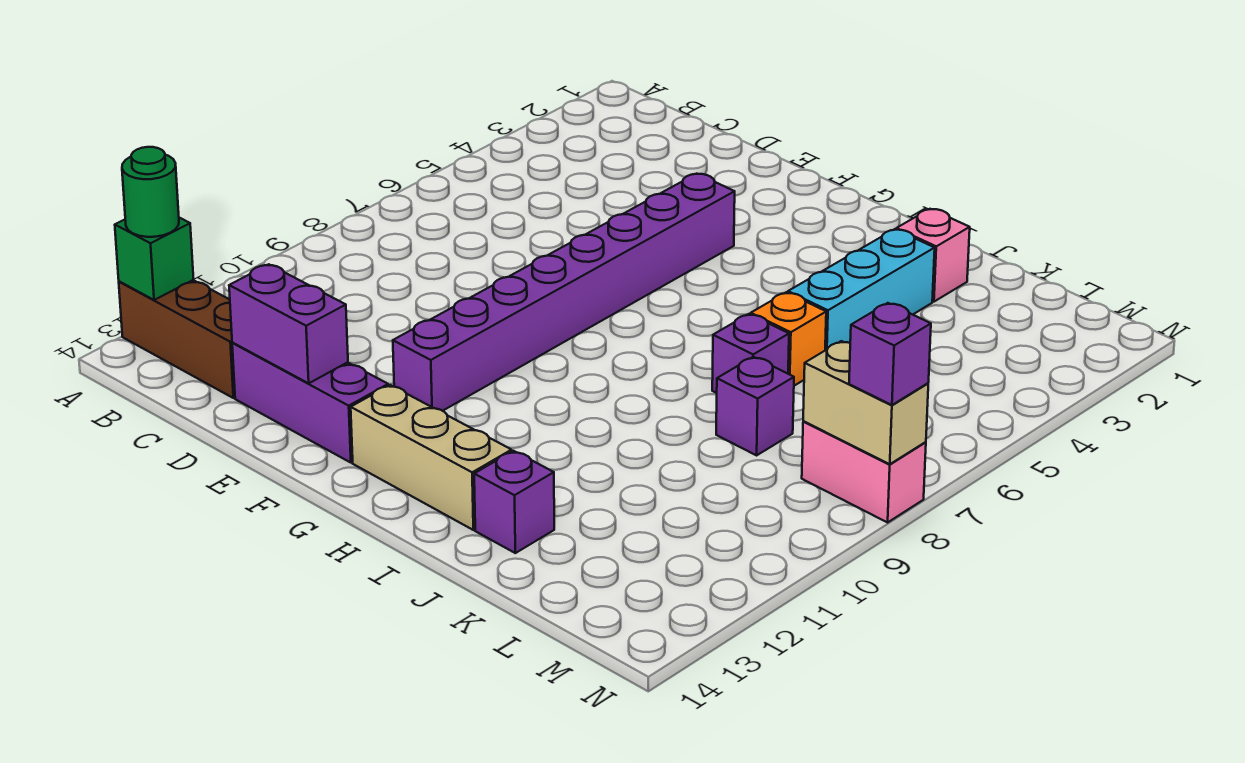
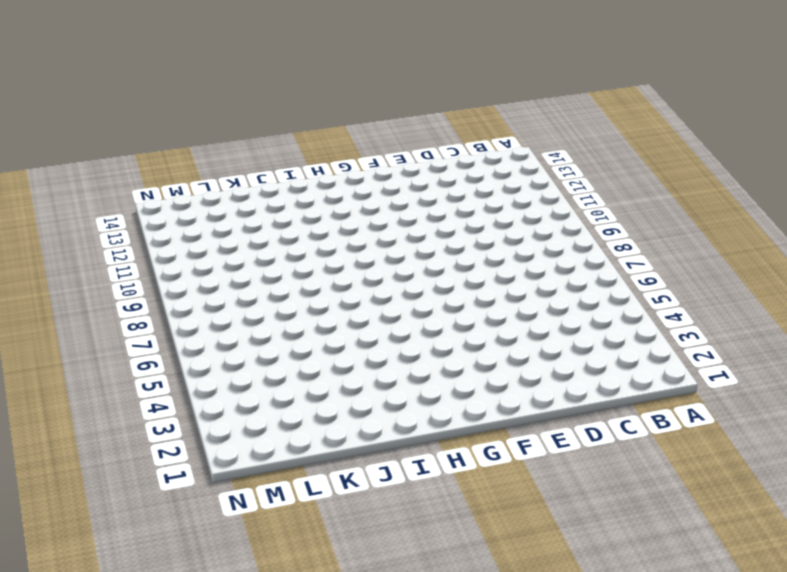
none -> brown 1x3 brick [119,280,235,398]
none -> purple 1x3 brick [232,343,388,463]
none -> purple 1x8 brick [393,174,735,411]

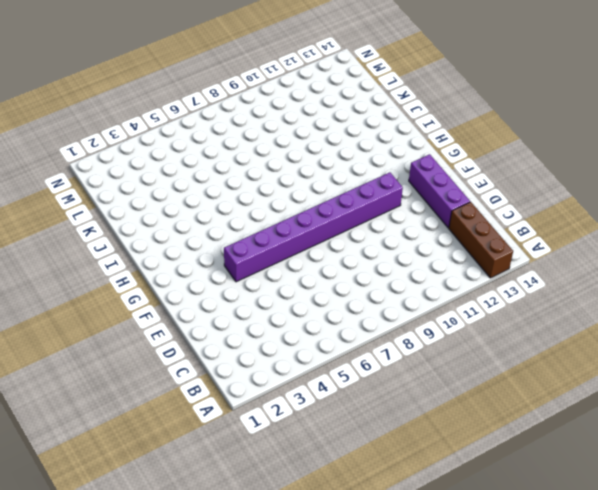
none -> tan 1x3 brick [351,385,512,530]
none -> pink 1x1 brick [896,209,970,302]
none -> cyan 1x3 brick [788,229,935,350]

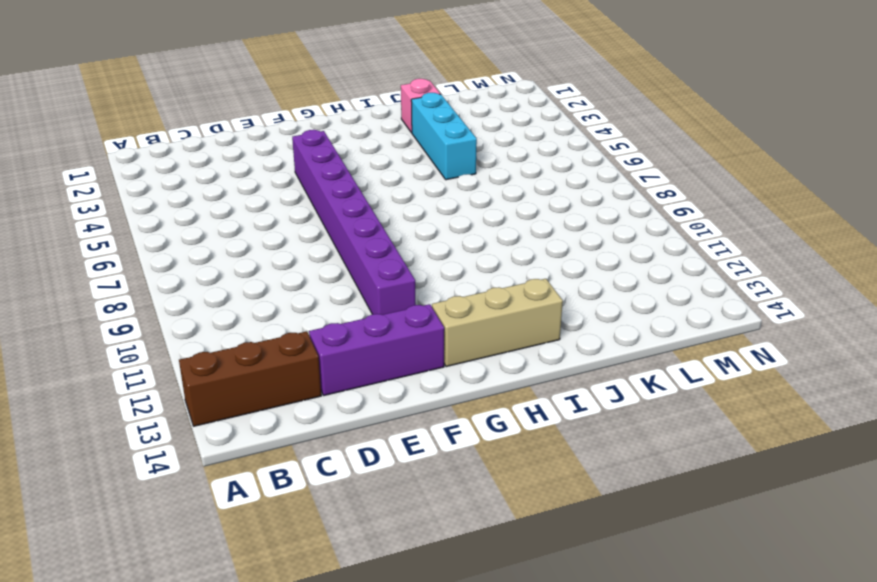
none -> orange 1x1 brick [751,292,826,386]
none -> purple 1x1 brick [712,314,789,393]
none -> purple 1x1 brick [474,451,554,553]

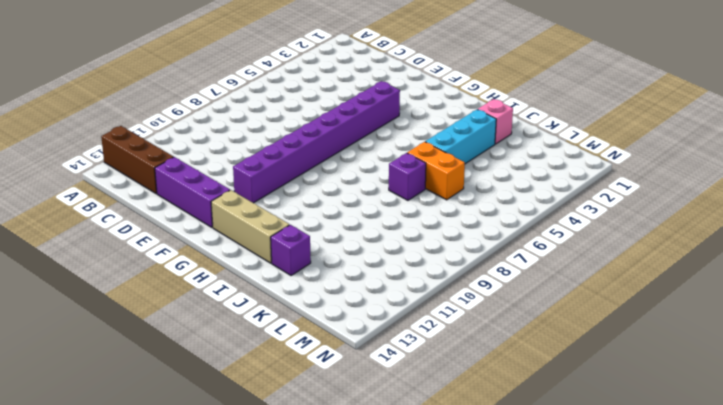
orange 1x2 brick [408,142,465,200] -> orange 1x1 brick [751,292,826,386]
none -> purple 1x1 brick [716,357,794,455]
none -> pink 1x2 brick [802,422,926,522]
none -> green 1x1 brick [115,218,194,300]

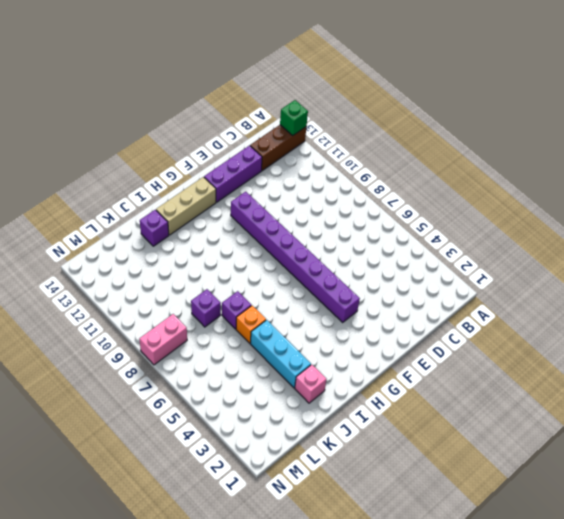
none -> purple 1x2 brick [229,264,348,383]
none -> tan 1x2 brick [803,341,928,464]
none -> green 1x1 round brick [122,147,179,237]

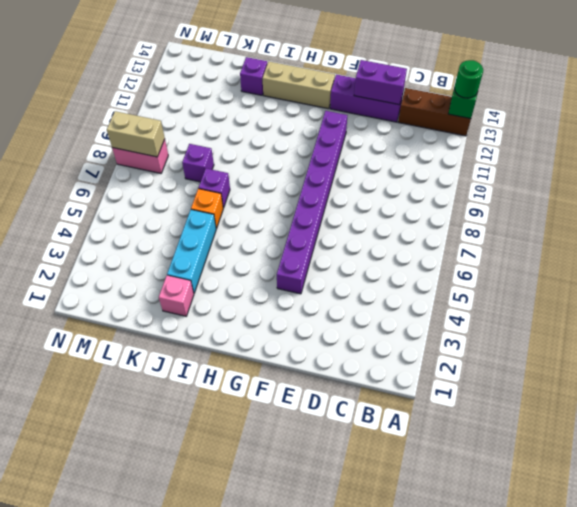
none -> purple 1x1 brick [849,303,931,405]

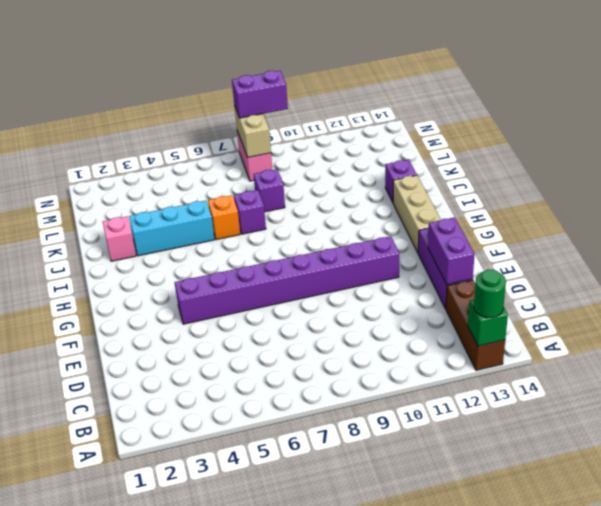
purple 1x2 brick [232,71,288,118] -> purple 1x1 brick [849,303,931,405]

